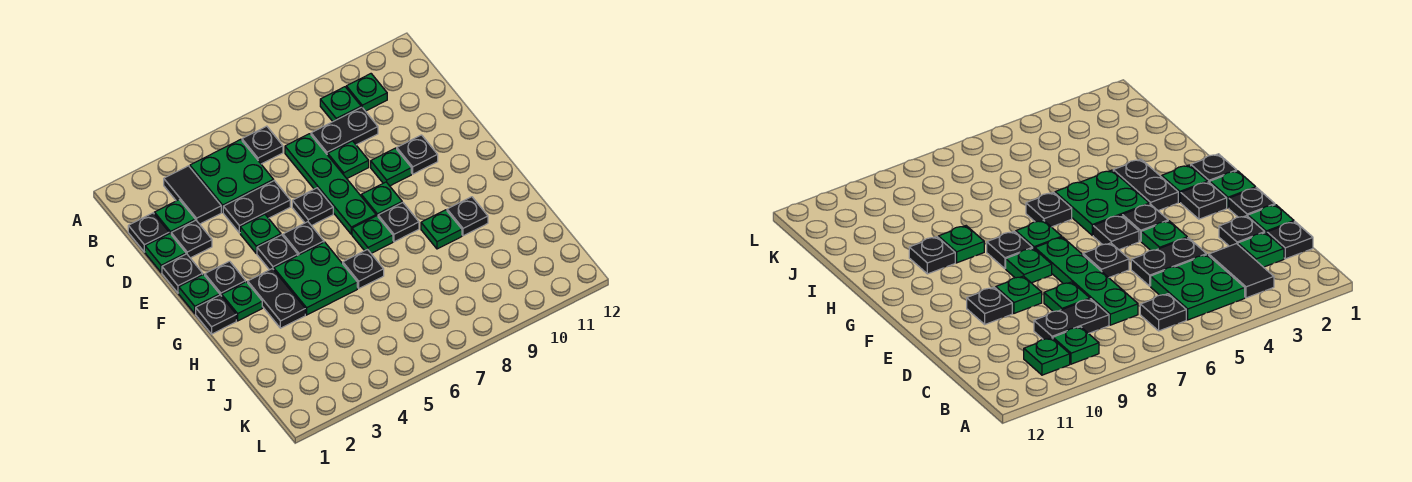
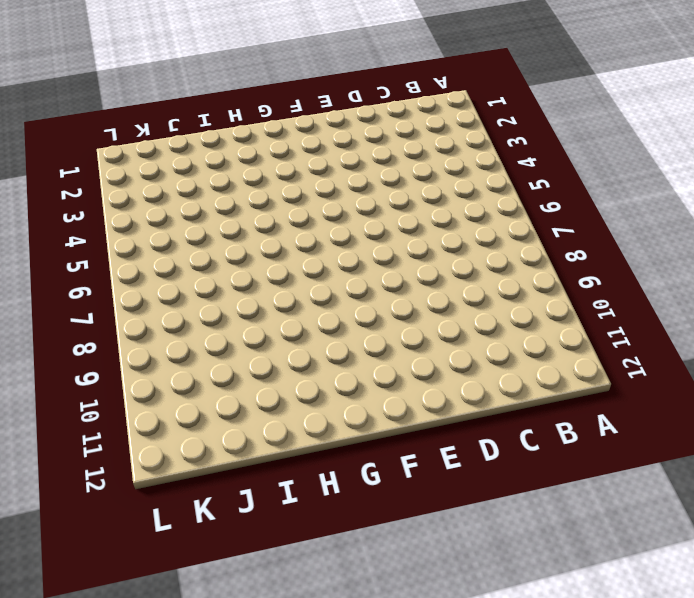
none -> black 1x2 tile [164,166,221,224]
none -> green 2x2 plate [190,139,274,212]
none -> black 1x1 plate [242,126,283,164]
none -> green 1x1 plate [320,87,361,121]

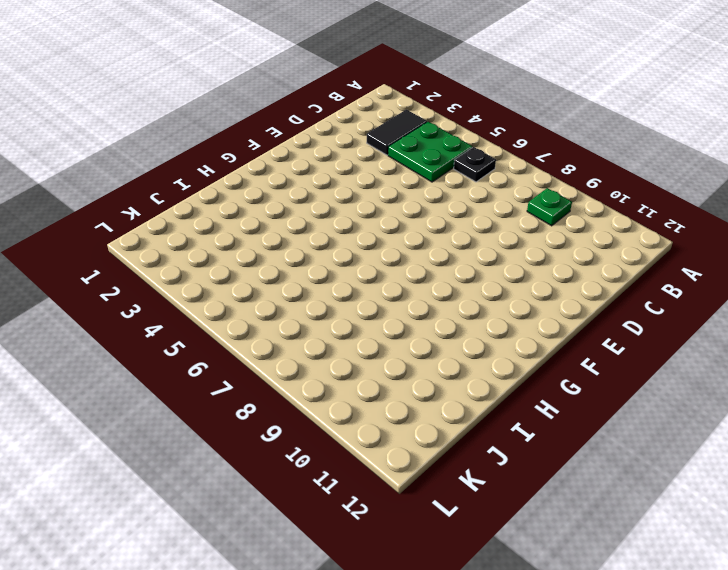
none -> green 1x1 plate [346,74,387,111]
none -> black 1x1 plate [128,213,169,252]
none -> green 1x1 plate [154,200,195,234]
none -> green 1x4 plate [285,134,376,234]

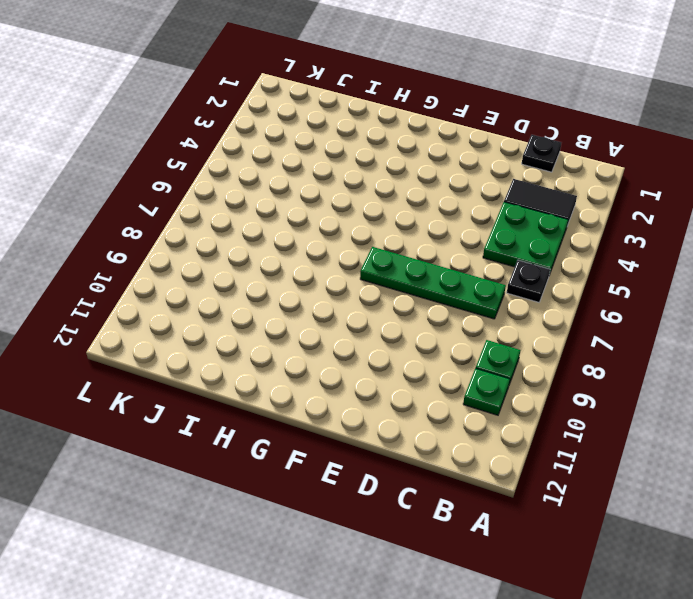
none -> green 1x1 plate [154,200,195,234]
none -> black 1x2 plate [311,107,378,155]
none -> green 1x1 plate [145,233,186,273]
none -> black 1x1 plate [171,220,212,258]

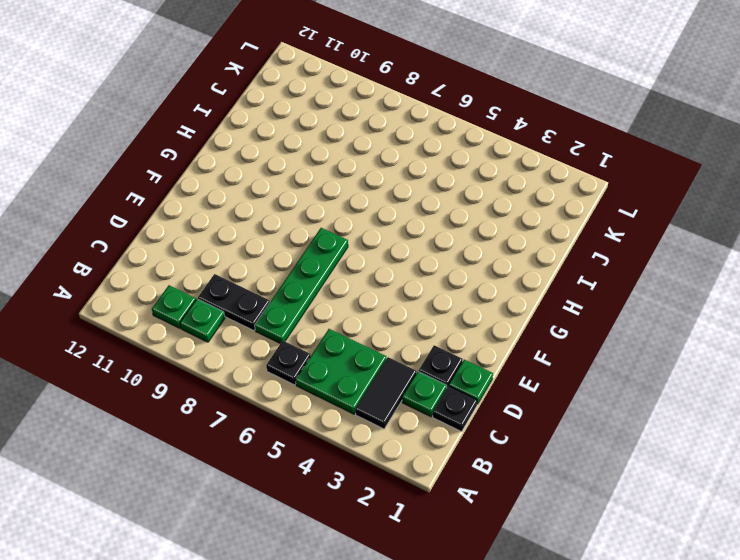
none -> black 1x2 plate [223,181,290,233]
none -> green 1x1 plate [328,141,369,178]
none -> black 1x1 plate [162,254,203,293]
none -> green 1x1 plate [240,214,281,253]

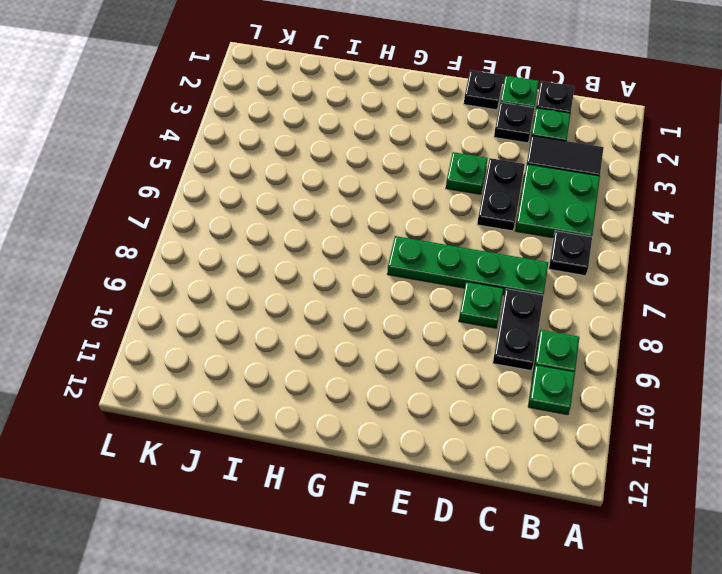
none -> black 1x1 plate [292,188,333,226]
none -> green 1x1 plate [371,148,411,186]
none -> black 1x1 plate [397,135,438,174]
none -> green 1x1 plate [179,275,220,313]

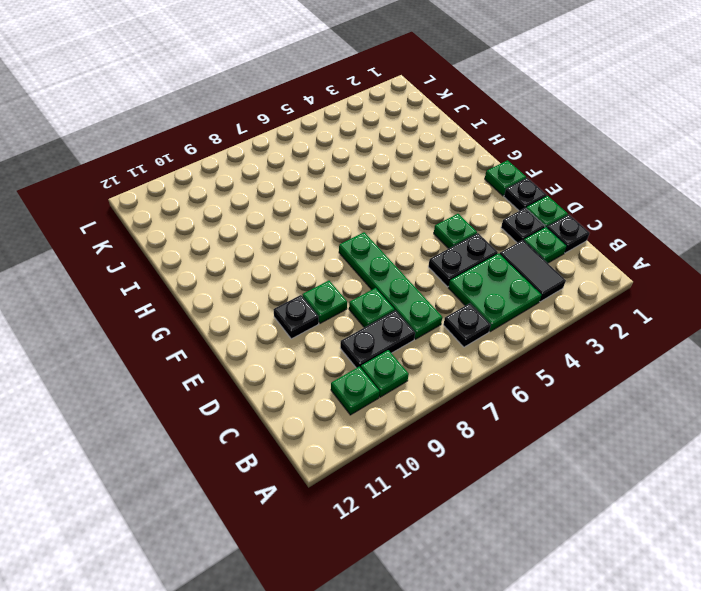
none -> black 1x1 plate [292,188,333,226]
none -> black 1x1 plate [205,261,246,296]
none -> black 1x1 plate [257,235,298,270]
none -> black 1x1 plate [283,222,324,255]

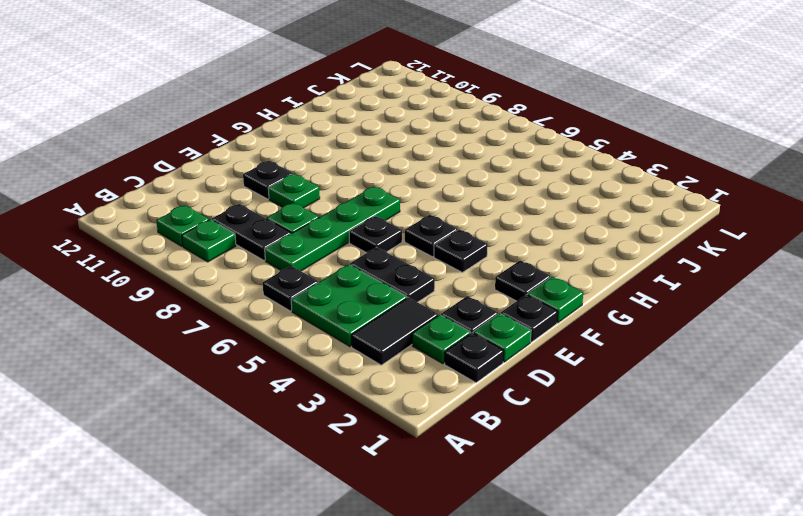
none -> green 1x1 plate [240,214,281,253]
none -> green 1x1 plate [361,182,402,216]
none -> black 1x1 plate [196,295,236,334]
none -> green 1x1 plate [222,282,262,321]

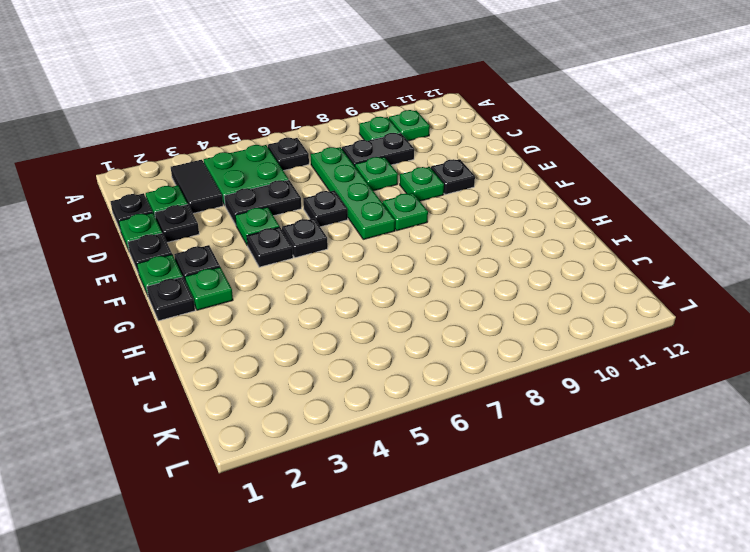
none -> black 1x2 plate [248,269,305,328]
none -> green 2x2 plate [274,242,357,315]
none -> green 1x1 plate [352,216,393,253]
none -> black 1x1 plate [378,202,419,242]

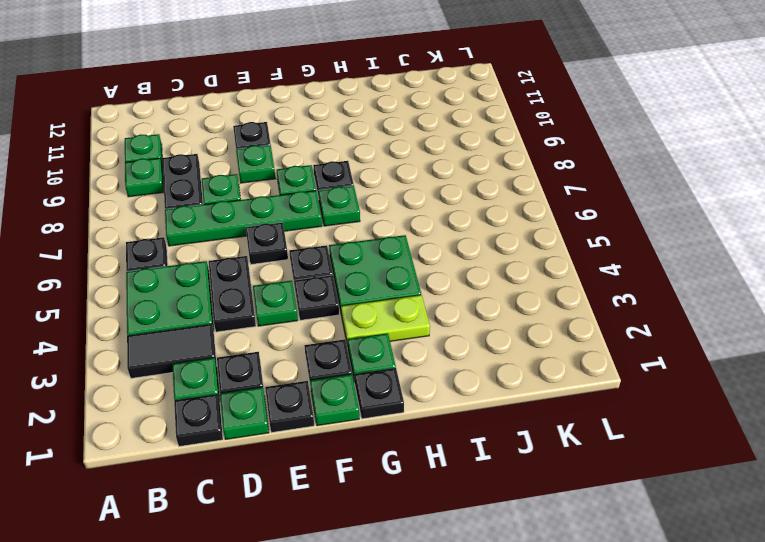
lime 1x2 plate [341,295,430,347] -> black 1x2 plate [248,269,305,328]
none -> black 1x1 plate [343,250,384,288]
none -> green 1x1 plate [421,210,462,249]
none -> black 1x1 plate [447,197,488,236]

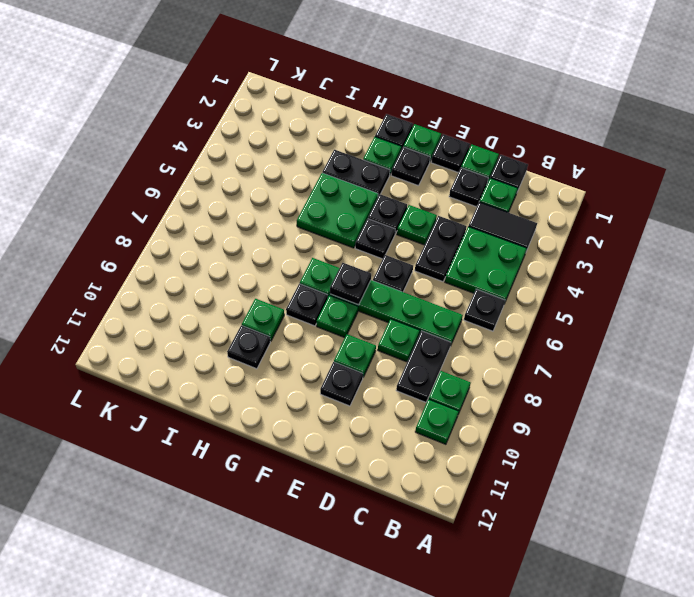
black 1x1 plate [330,263,371,305] -> black 1x1 plate moved to [343,250,384,288]

